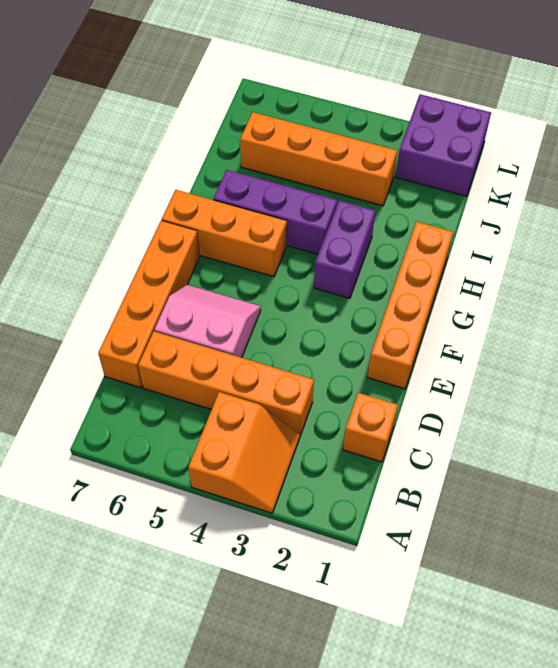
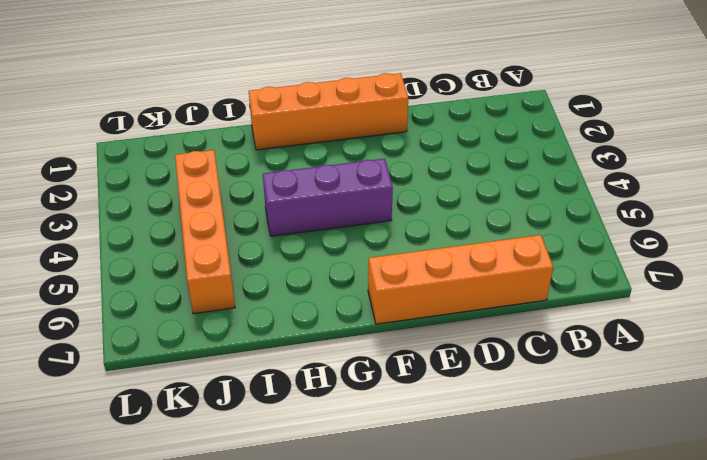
purple 1x3 brick [263,159,393,236] -> purple 1x3 brick turned to [213,170,337,254]
none -> orange 2x2 slope [188,392,300,513]
none -> orange 1x1 brick [343,393,398,462]

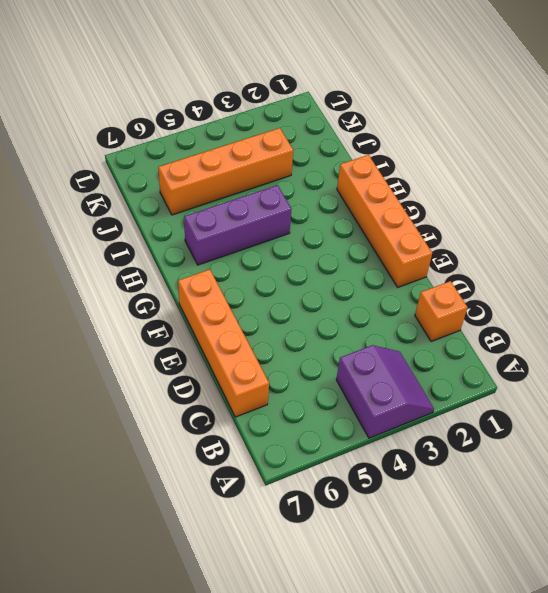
purple 2x2 slope [336,345,434,438] -> orange 2x2 slope [188,392,300,513]
none -> orange 1x4 brick [138,331,314,436]
none -> pink 2x2 slope [154,285,261,358]

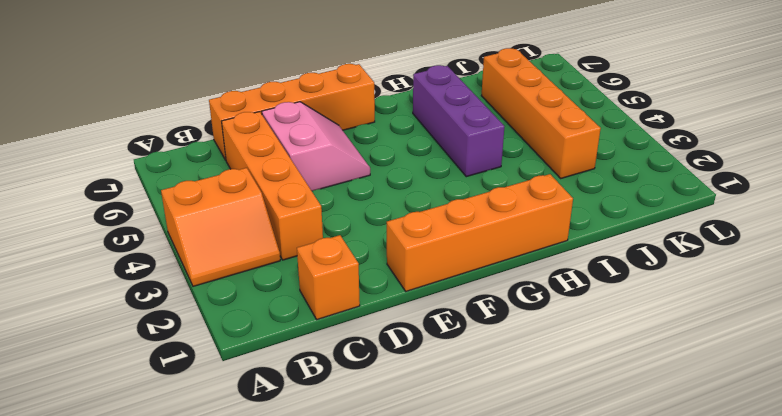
none -> purple 1x2 brick [314,201,375,298]
none -> orange 1x3 brick [162,190,287,277]

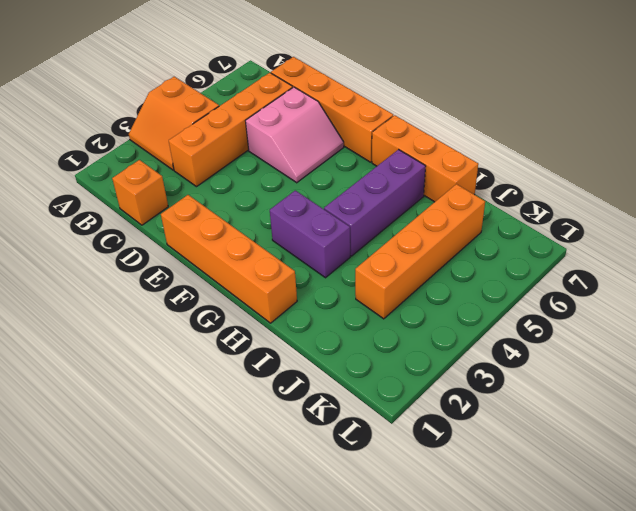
orange 1x3 brick [372,115,478,202] -> orange 1x3 brick turned to [162,190,287,277]
none -> purple 2x2 brick [396,94,491,196]

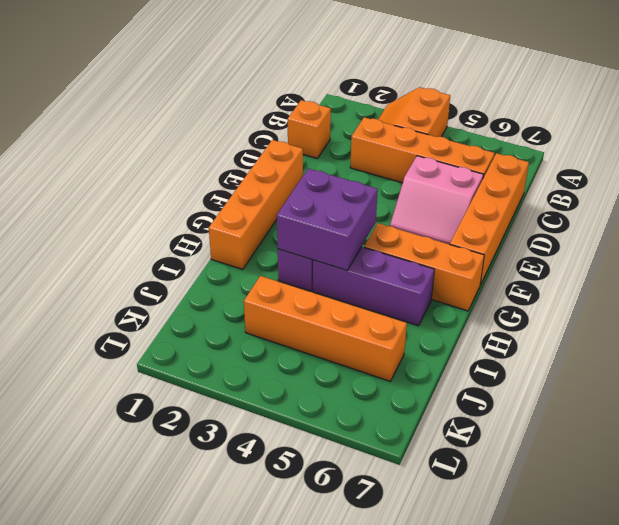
purple 2x2 brick [277,169,378,270] -> purple 2x2 brick moved to [396,94,491,196]

